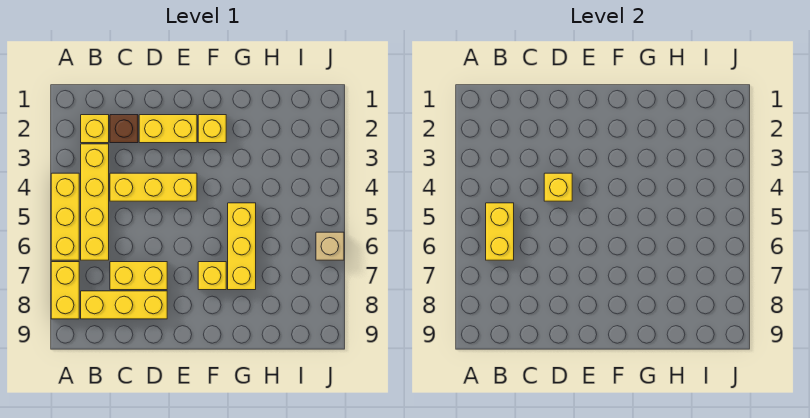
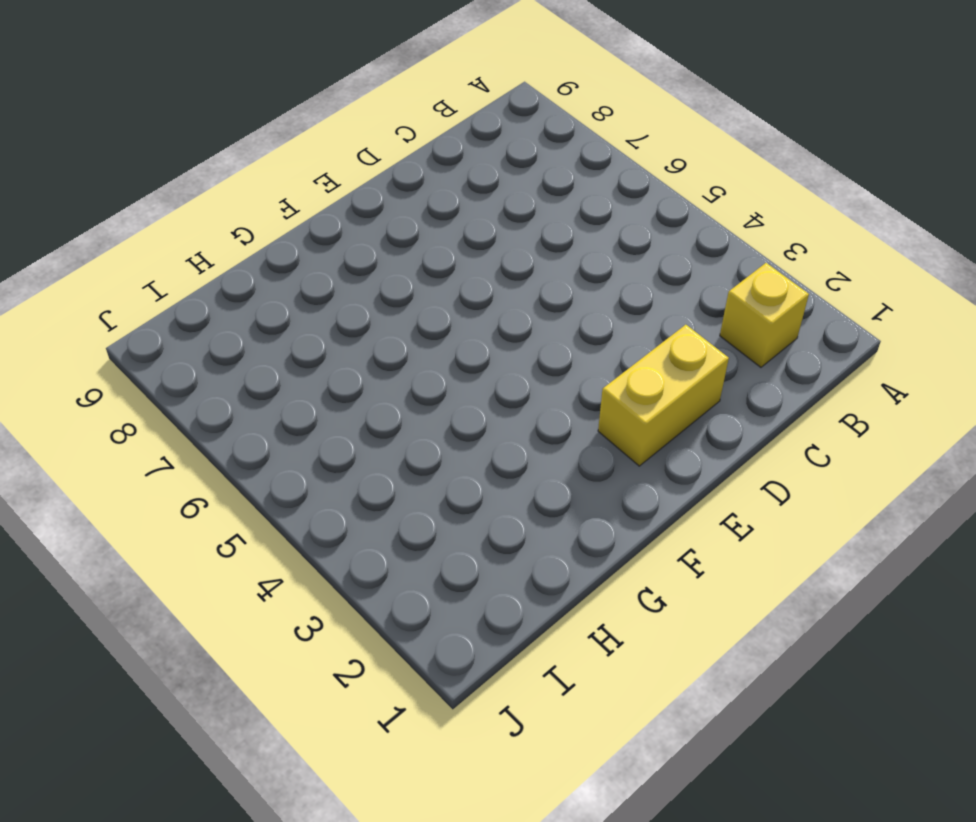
none -> yellow 1x3 brick [51,173,79,260]
none -> yellow 1x2 brick [51,262,79,319]
none -> yellow 1x4 brick [81,144,109,260]

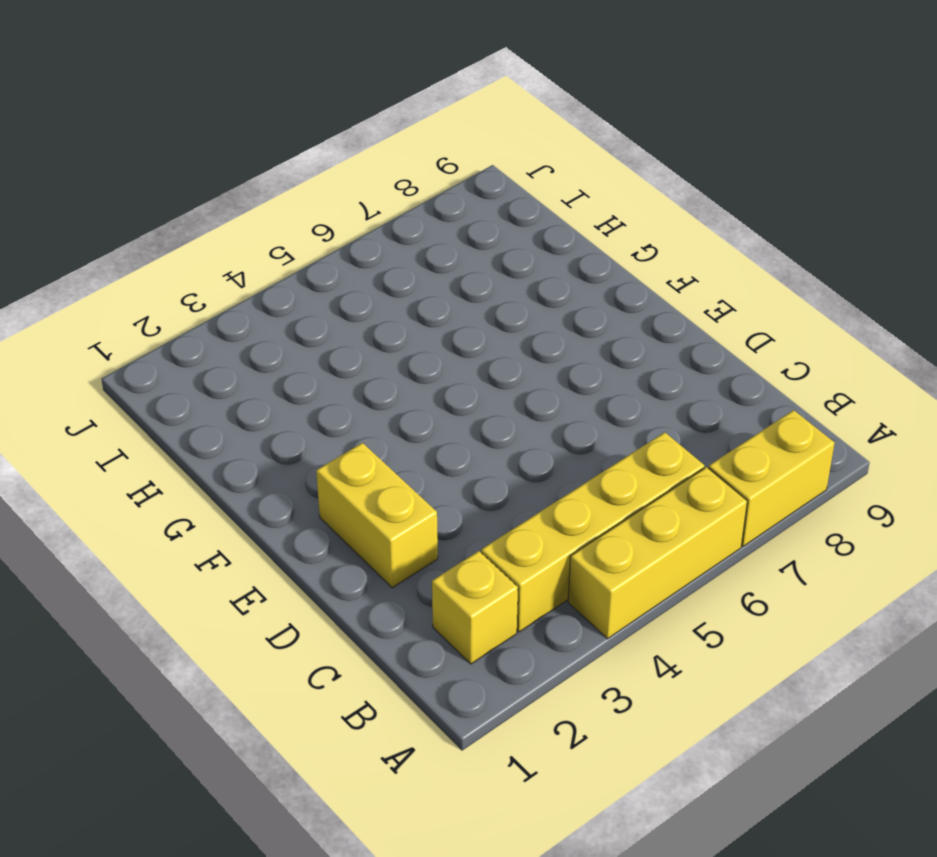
none -> yellow 1x3 brick [81,291,167,319]
none -> brown 1x1 brick [110,115,138,143]
none -> yellow 1x3 brick [110,173,197,201]

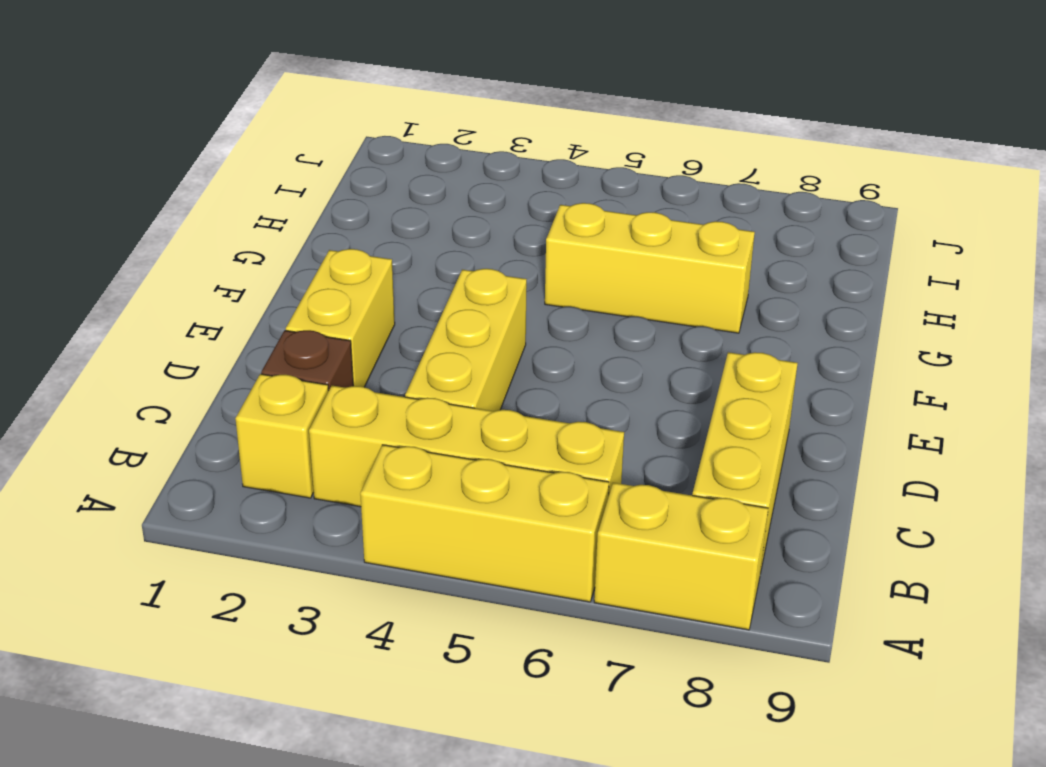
none -> yellow 1x2 brick [110,262,167,290]
none -> yellow 1x1 brick [198,115,226,143]
none -> yellow 1x1 brick [198,262,226,290]

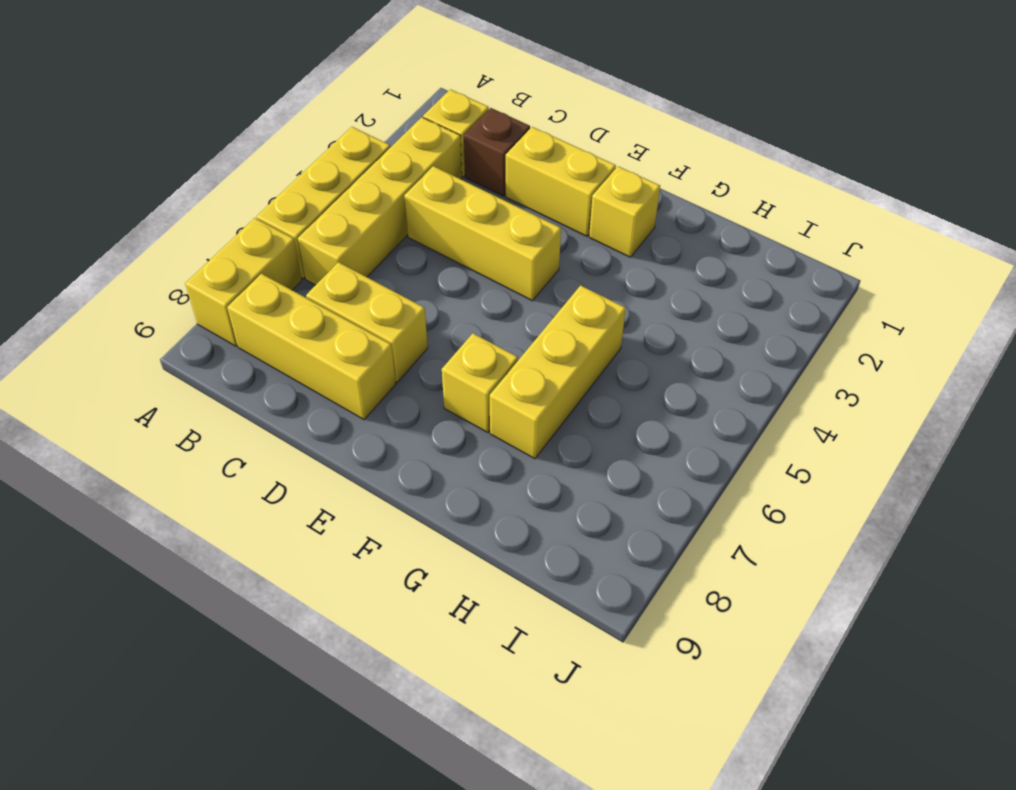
none -> tan 1x1 brick [316,232,344,260]
none -> yellow 1x2 brick [486,203,514,260]
none -> yellow 1x1 brick [544,173,572,201]

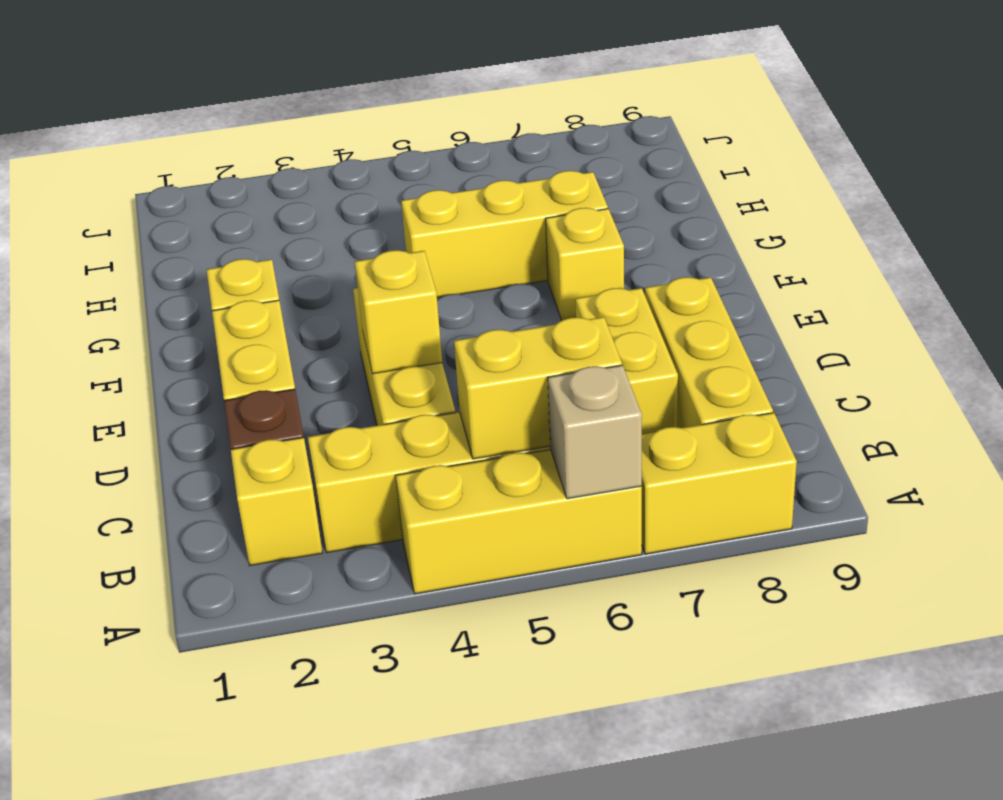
tan 1x1 brick [548,365,642,499] -> tan 1x1 brick moved to [316,232,344,260]

